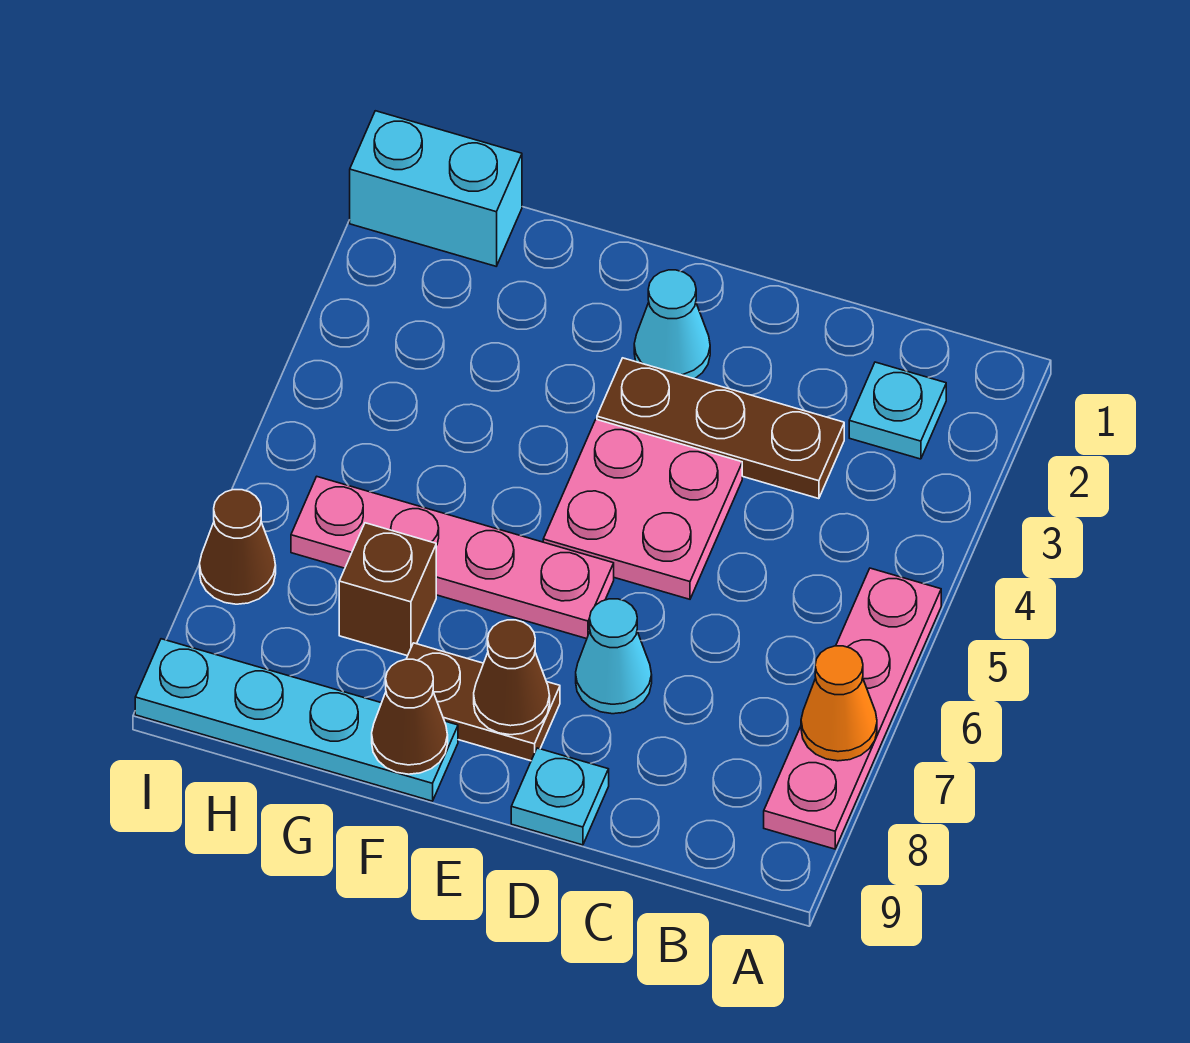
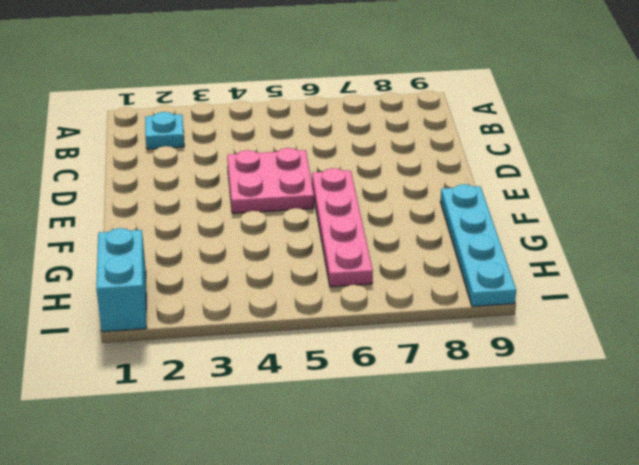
none -> pink 1x4 plate [764,568,941,849]
none -> brown 1x3 plate [597,358,844,499]
none -> cyan 1x1 cone [576,599,652,714]

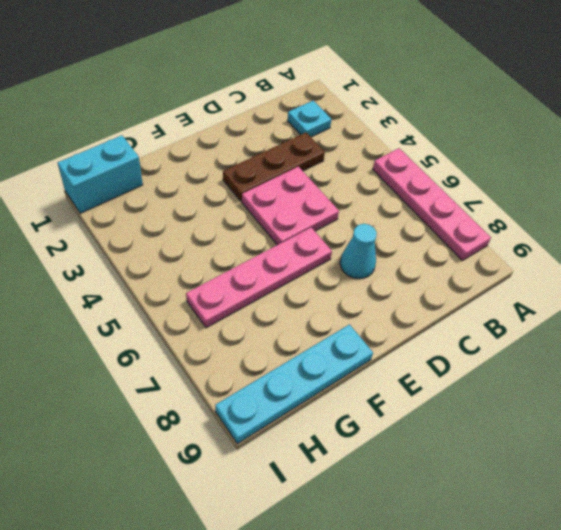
none -> cyan 1x1 plate [511,748,609,845]
none -> cyan 1x1 cone [634,270,710,379]
none -> brown 1x2 plate [406,643,560,761]

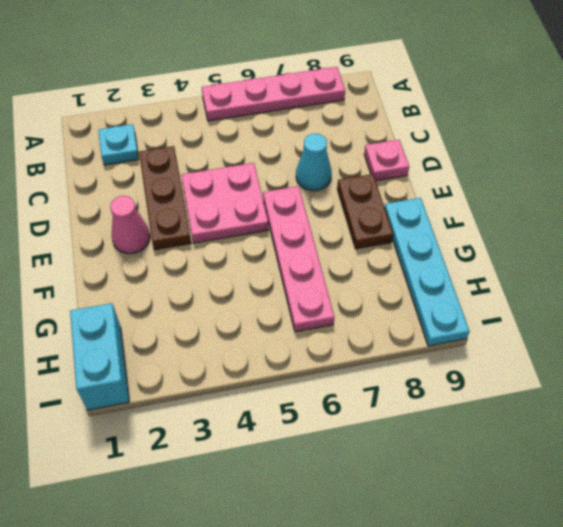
pink 1x1 plate [364,140,409,181] -> cyan 1x1 plate [511,748,609,845]
pink 1x1 cone [110,196,150,254] -> cyan 1x1 cone [634,270,710,379]
none -> brown 1x1 brick [339,523,436,656]
none -> brown 1x1 cone [200,490,276,604]
none -> orange 1x1 cone [801,646,877,761]

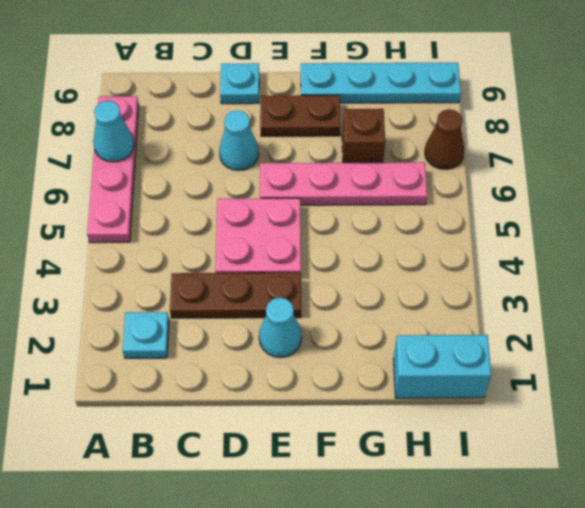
cyan 1x1 cone [93,101,134,162] -> orange 1x1 cone [801,646,877,761]
none -> brown 1x1 cone [474,620,550,735]
none -> brown 1x1 cone [372,659,448,774]

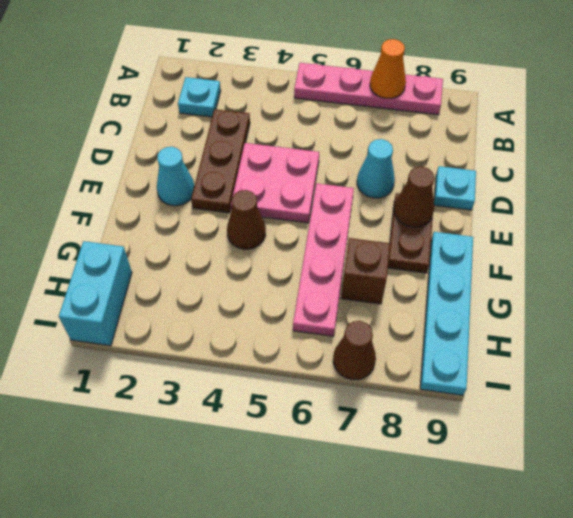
brown 1x1 cone [227,190,266,249] -> brown 1x1 cone moved to [372,659,448,774]

